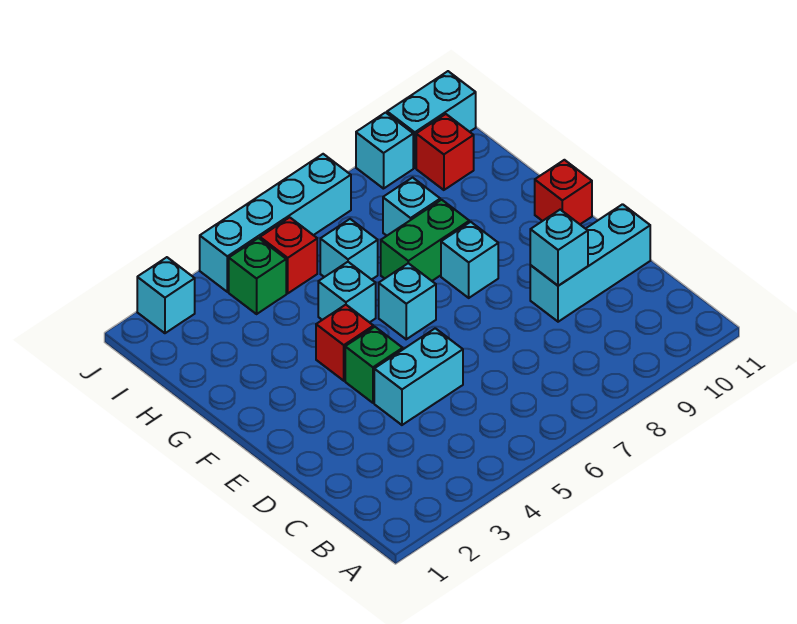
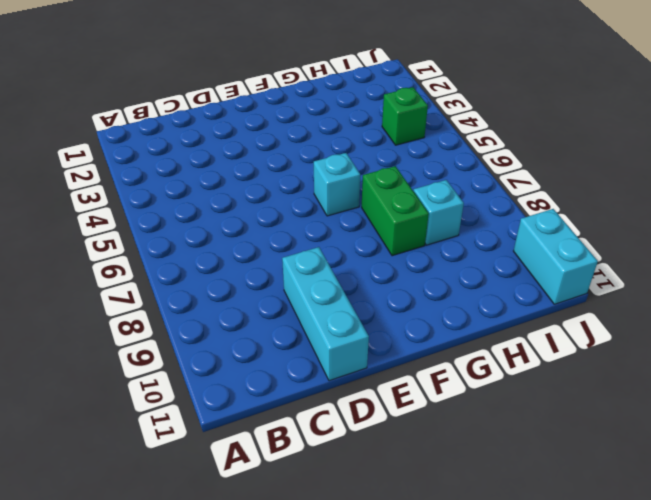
none -> cyan 1x2 brick [374,328,463,425]
none -> green 1x1 brick [345,327,403,403]
none -> red 1x1 brick [316,305,374,381]

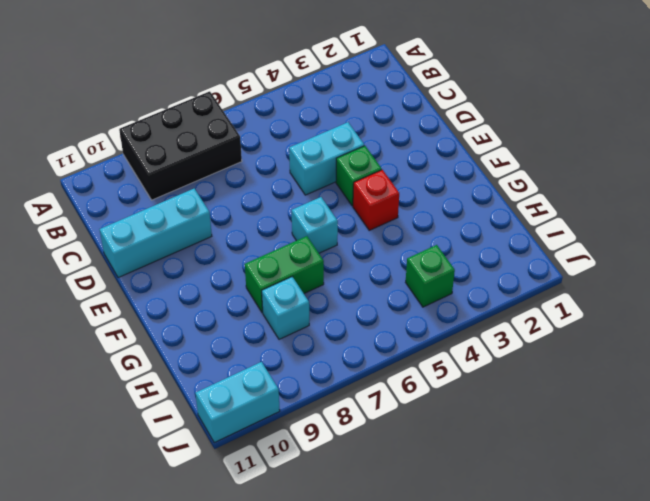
black 2x3 brick [119,91,242,200] -> none
none -> cyan 1x1 brick [441,222,498,298]
none -> red 1x1 brick [535,160,592,224]
none -> cyan 1x1 brick [318,262,376,322]

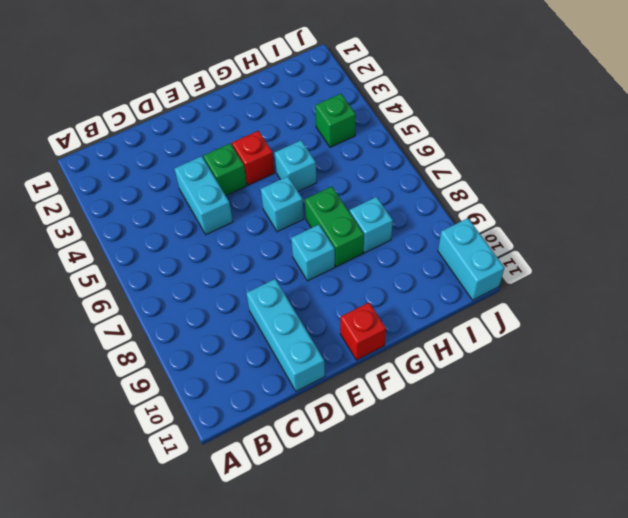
none -> cyan 1x1 brick [320,219,378,280]
none -> red 1x1 brick [260,217,317,293]
none -> red 1x1 brick [416,114,474,190]

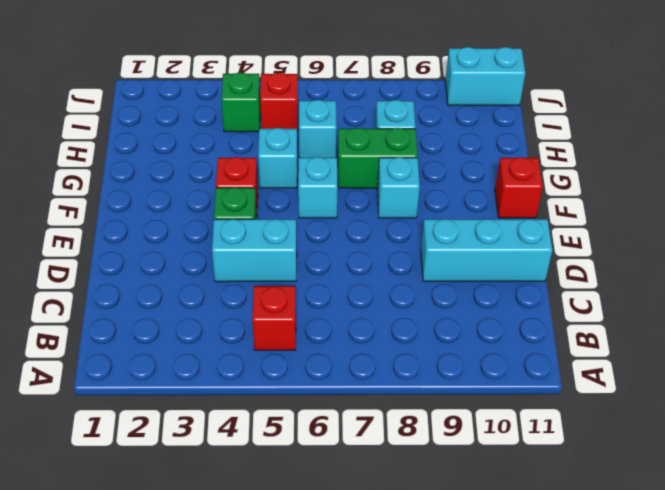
red 1x1 brick [253,286,296,350] -> red 1x1 brick moved to [416,114,474,190]
none -> cyan 1x1 brick [137,257,195,333]
none -> cyan 1x4 brick [200,154,351,292]
none -> cyan 1x1 brick [356,112,413,189]

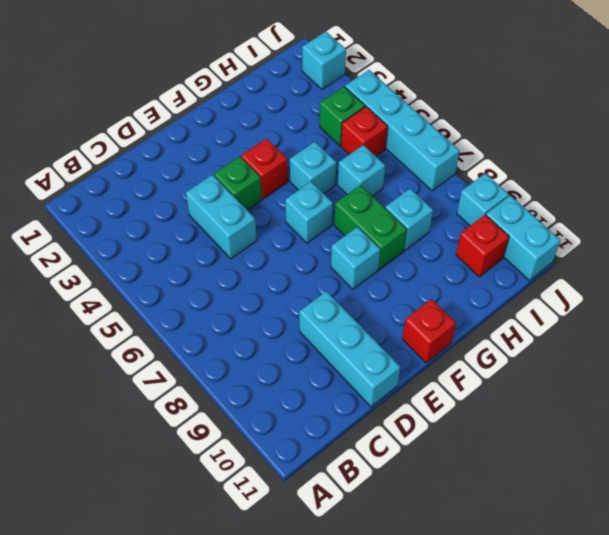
none -> cyan 1x1 brick [530,210,588,286]

